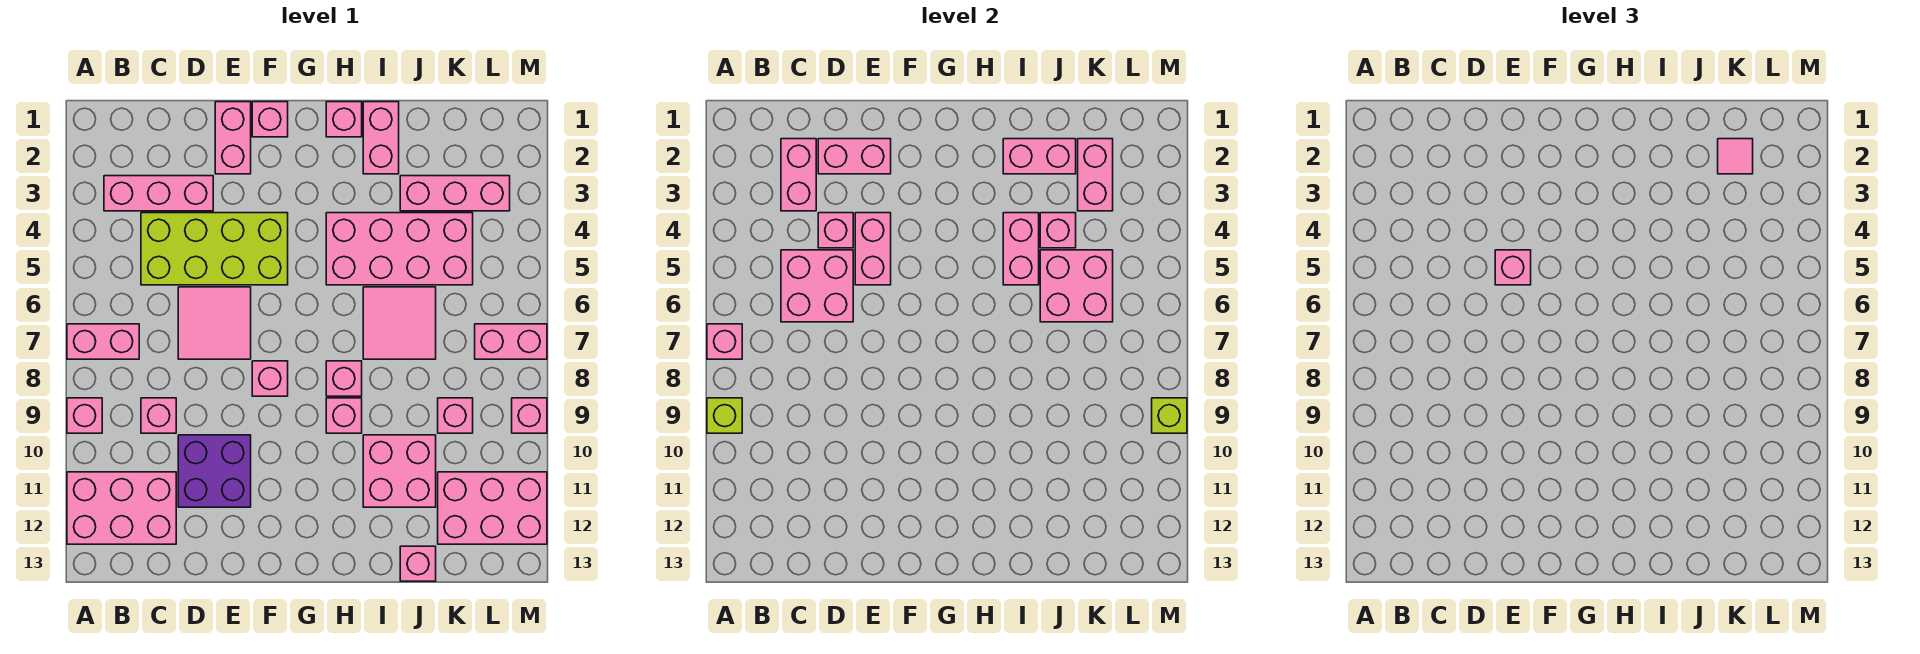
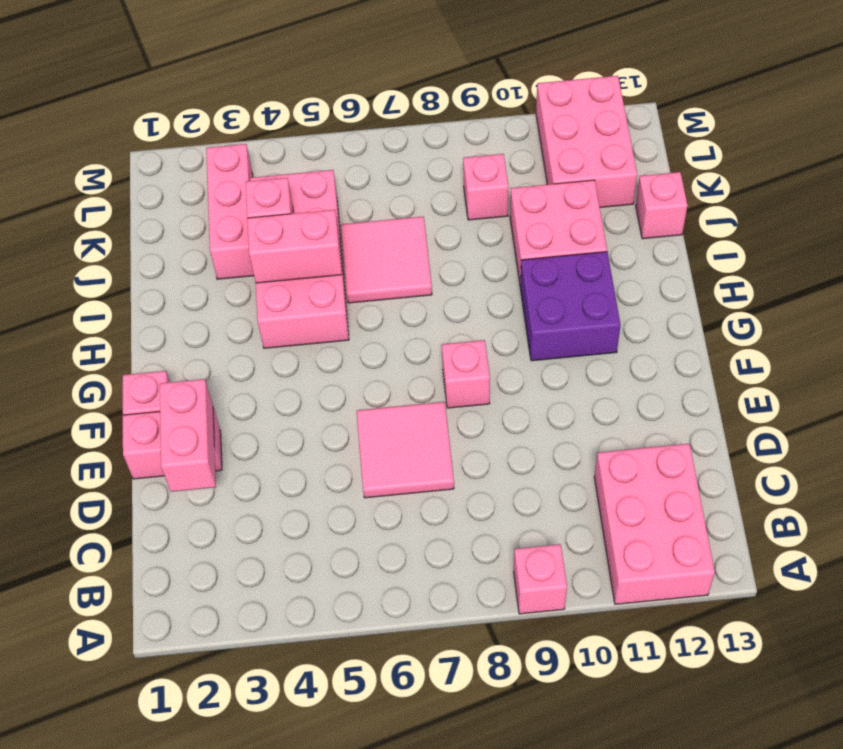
purple 2x2 brick [520,252,621,361] -> purple 2x2 brick moved to [178,435,251,507]
none -> pink 1x2 brick [67,324,139,359]
none -> pink 1x3 brick [104,176,213,211]
none -> lime 2x4 brick [141,213,288,285]
none -> pink 1x1 brick [141,398,176,433]

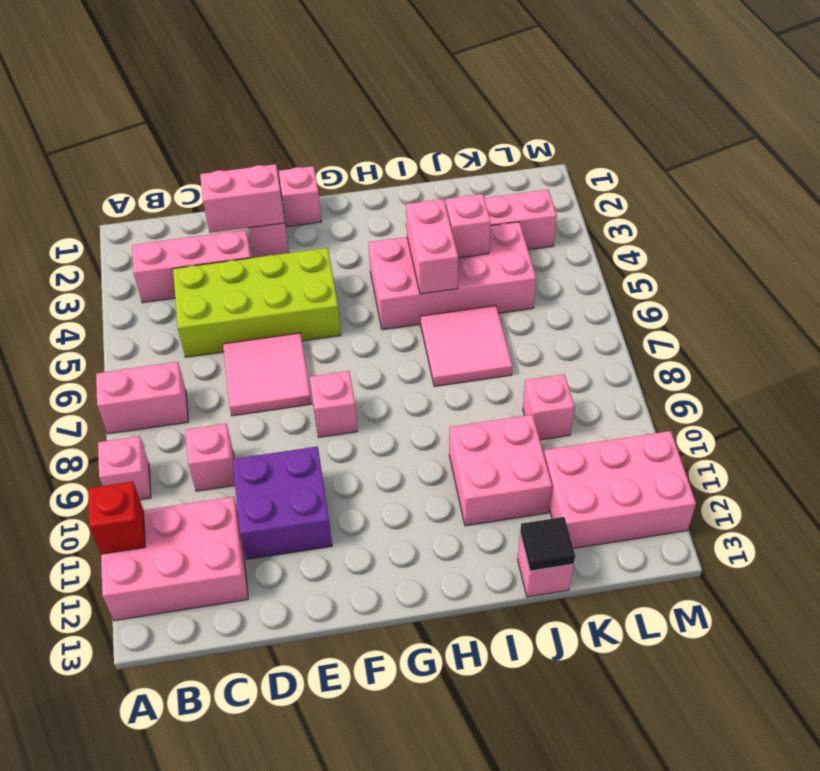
red 1x1 brick [88,482,145,554] -> none
black 1x1 tile [520,517,575,571] -> none
none -> pink 1x1 brick [326,102,362,137]
none -> pink 1x1 brick [326,361,362,396]
none -> pink 1x1 brick [326,398,362,433]
none -> pink 1x2 brick [363,102,399,174]

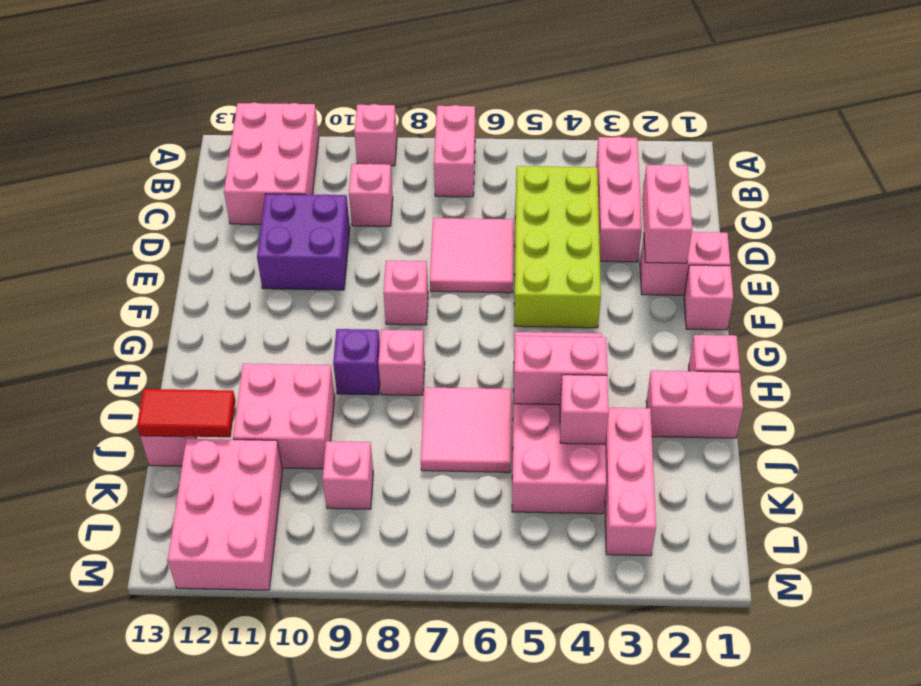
purple 1x1 brick [333,329,380,395] -> pink 1x1 brick [326,398,362,433]
red 1x2 tile [137,389,236,437] -> none
none -> pink 1x2 brick [475,324,547,359]
none -> pink 1x1 brick [512,398,547,433]
none -> pink 1x1 brick [707,324,742,359]
none -> lime 1x1 brick [707,398,742,433]

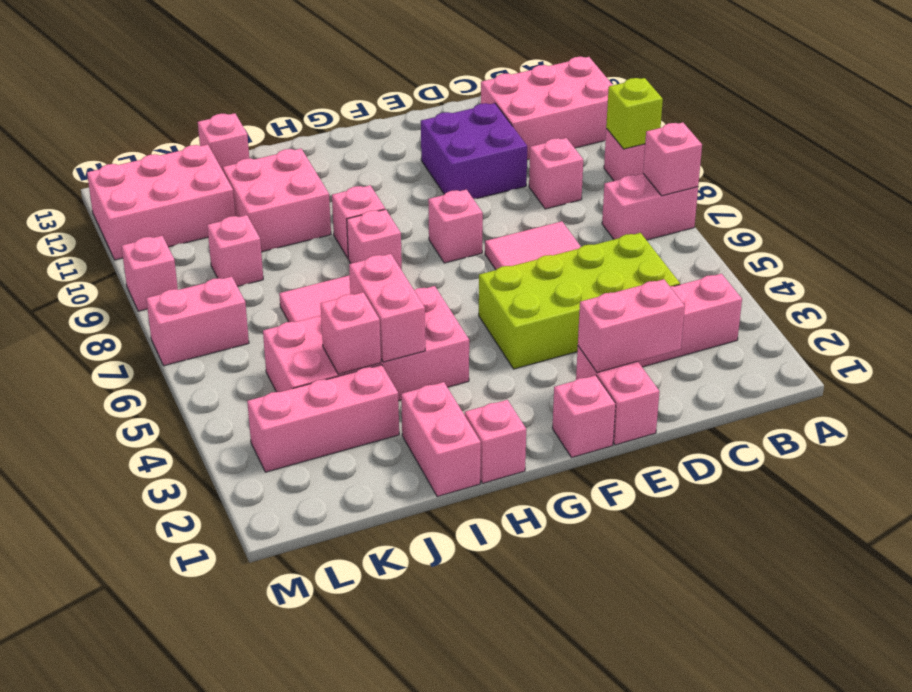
none -> pink 1x2 brick [781,139,816,211]
none -> pink 2x2 brick [781,250,853,322]
none -> pink 1x1 brick [818,213,853,248]
none -> pink 1x2 brick [855,213,891,285]

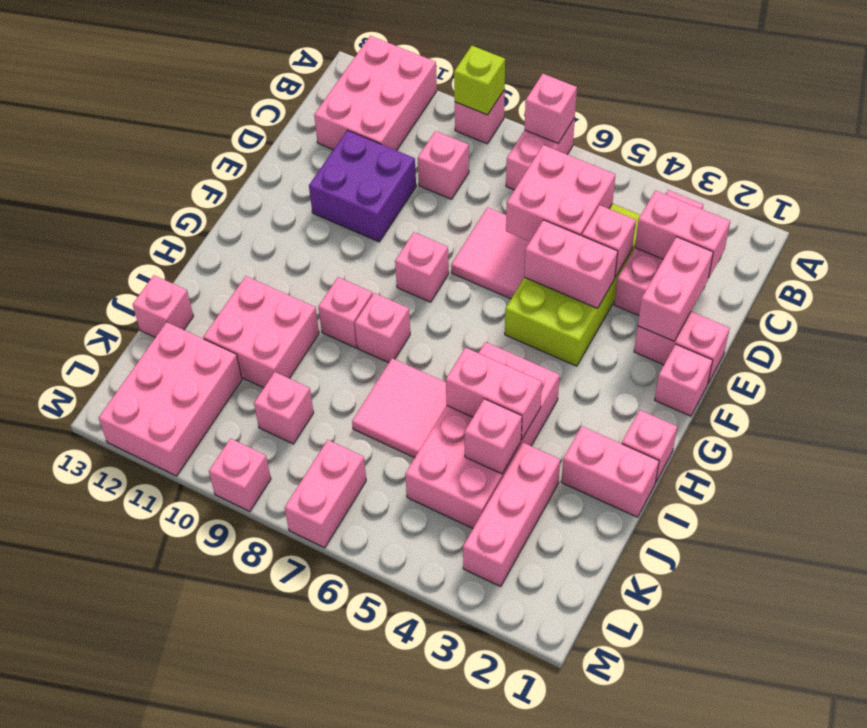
none -> pink 1x2 brick [1003,139,1076,174]
none -> pink 2x2 brick [1040,250,1113,322]
none -> pink 1x2 brick [1078,139,1113,211]
none -> lime 1x1 brick [1152,398,1187,433]

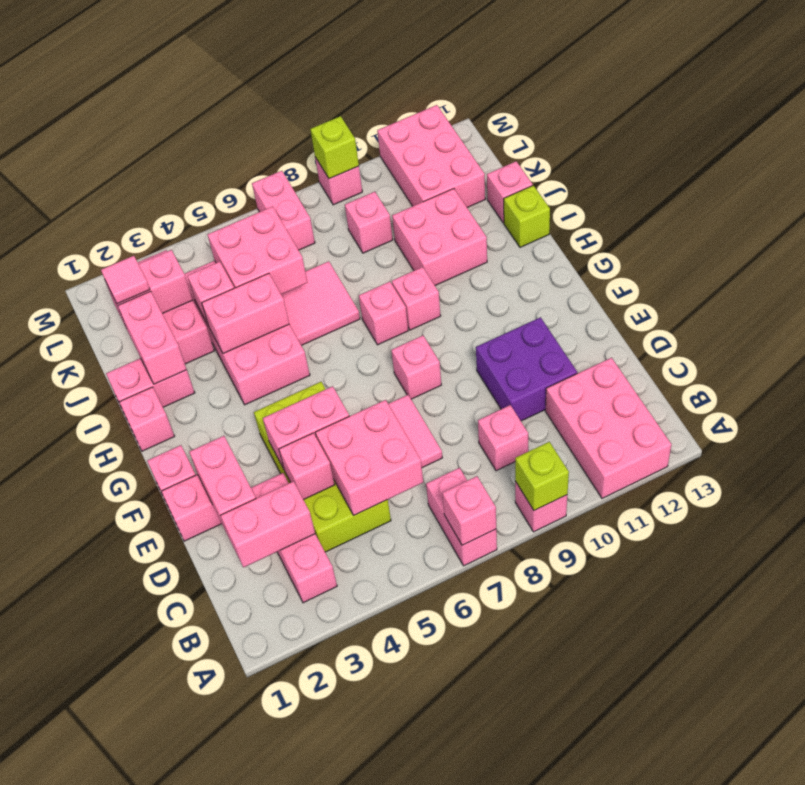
lime 1x1 brick [504,185,550,247] -> none
none -> pink 1x1 brick [1495,250,1531,285]

